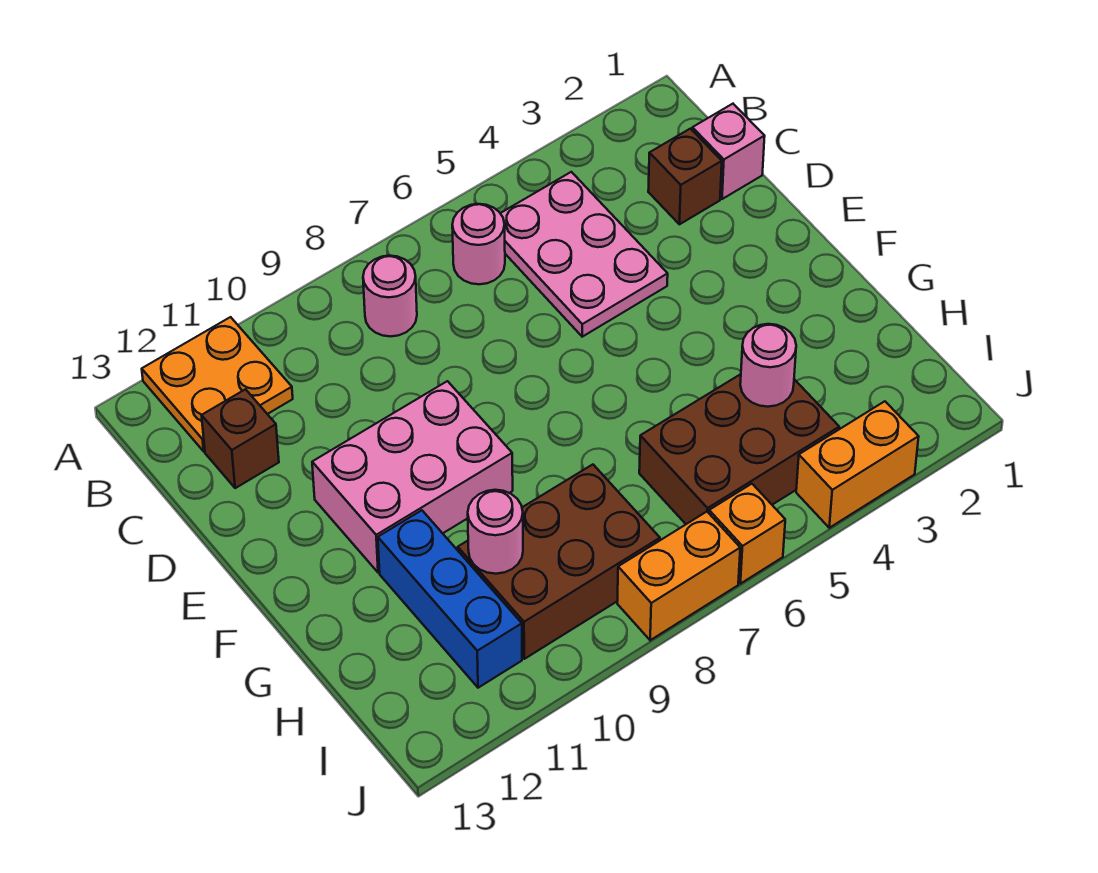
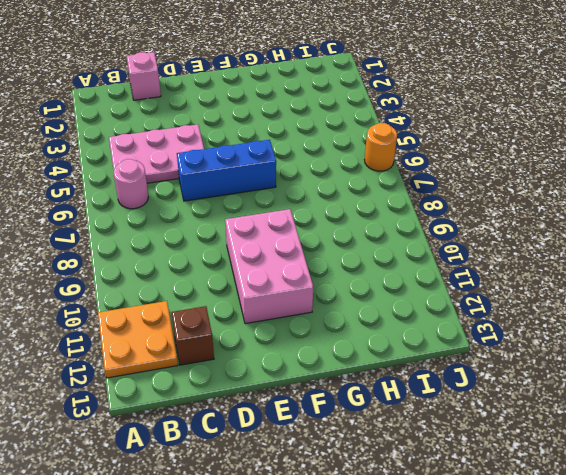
blue 1x3 brick [177,140,276,201] -> blue 1x3 brick moved to [378,510,522,688]
orange 1x1 round brick [365,123,397,171] -> orange 1x1 brick [709,484,785,584]
none -> pink 1x1 round brick [363,256,417,336]
none -> brown 1x1 brick [648,129,722,224]
none -> brown 2x3 brick [639,374,839,524]

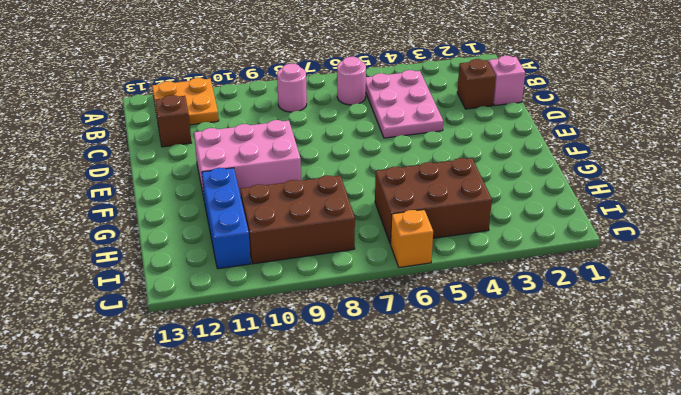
none -> orange 1x2 brick [796,401,919,528]
none -> orange 1x2 brick [617,512,740,640]
none -> pink 1x1 round brick [740,324,796,407]

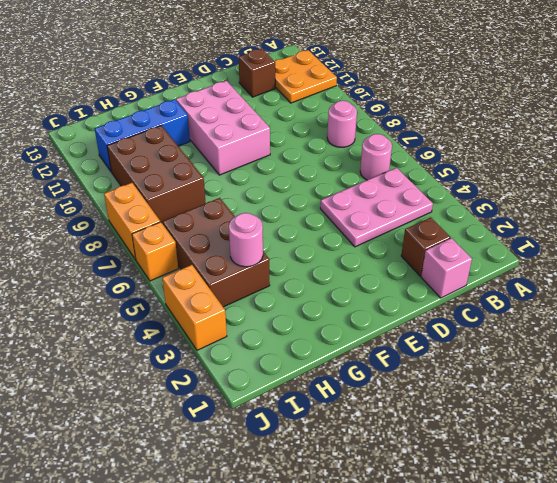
none -> pink 1x1 round brick [468,490,523,574]

